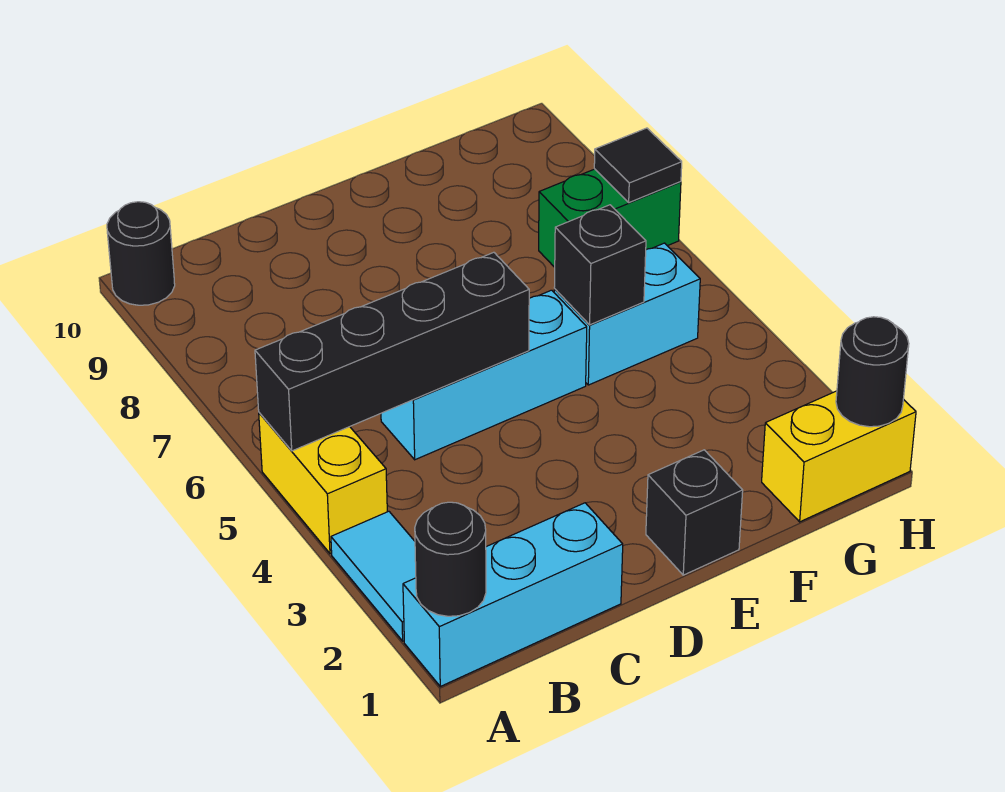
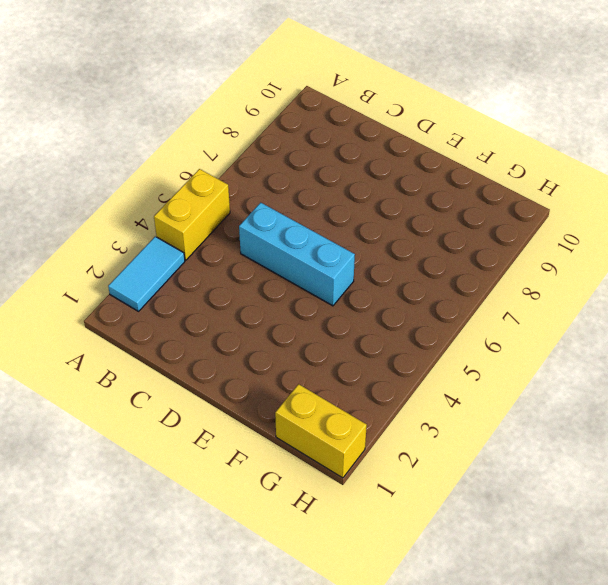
none -> cyan 1x3 brick [403,503,623,686]
none -> black 1x1 round brick [107,202,175,305]
none -> black 1x1 brick [646,450,743,575]

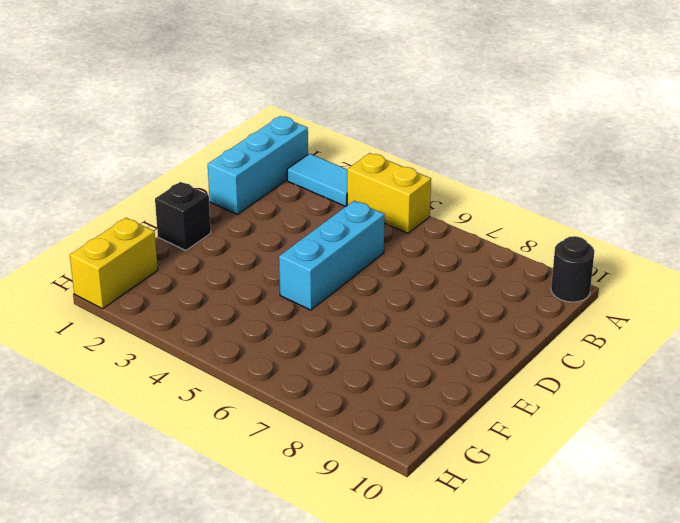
none -> cyan 1x2 brick [554,243,700,385]
none -> green 1x2 brick [539,169,681,267]
none -> black 1x1 round brick [415,502,486,616]

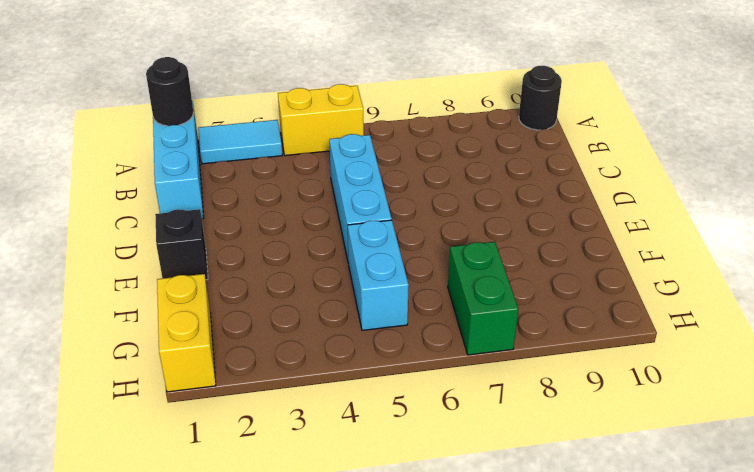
none -> black 1x4 brick [255,252,529,451]
none -> black 1x1 brick [554,205,646,325]
none -> black 1x1 round brick [836,317,909,427]

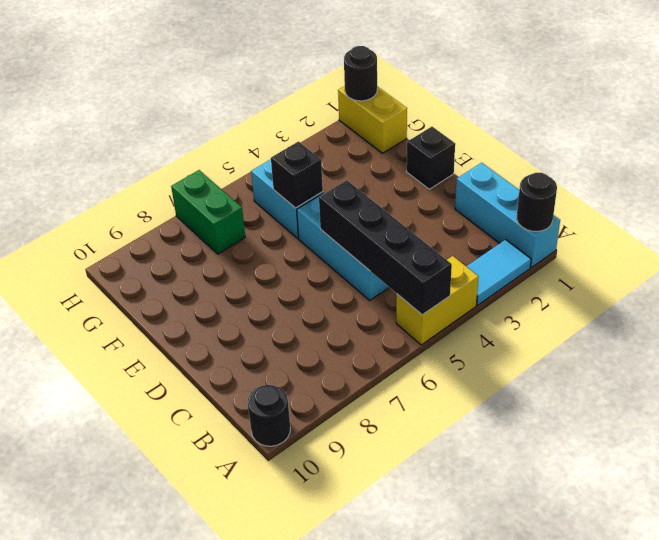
none -> black 1x1 tile [594,128,682,203]

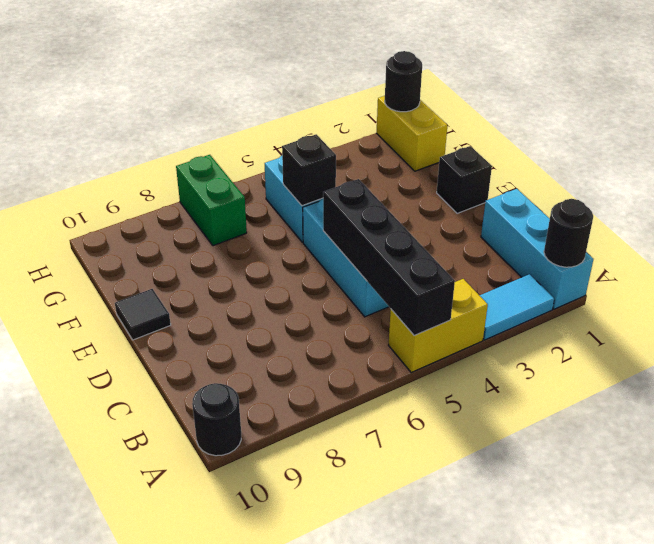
black 1x1 tile [115,289,171,340] -> black 1x1 tile moved to [594,128,682,203]

